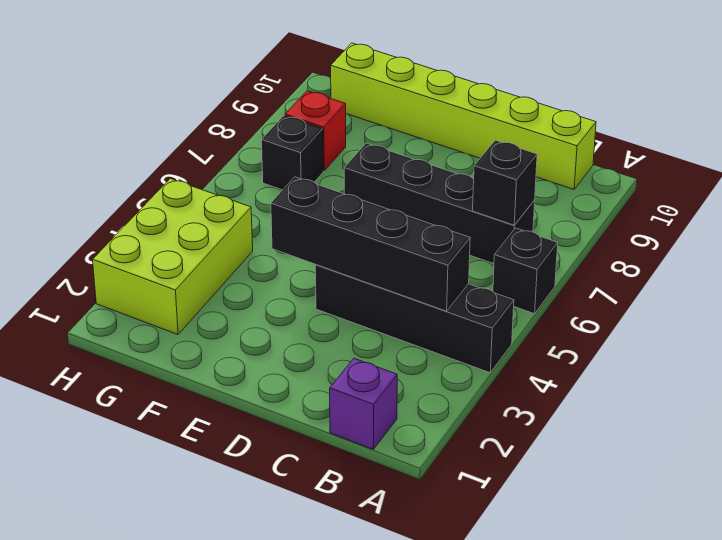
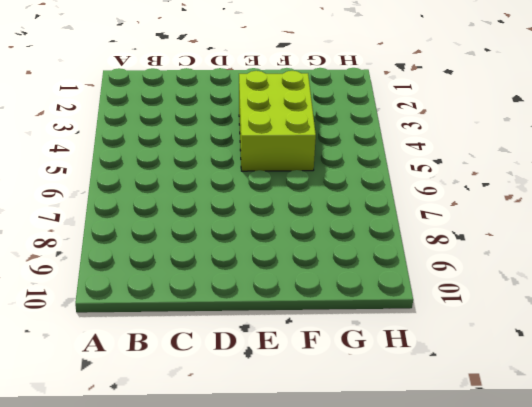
lime 2x3 brick [239,71,316,171] -> lime 2x3 brick moved to [93,179,253,334]
none -> black 1x4 brick [315,265,514,373]
none -> black 1x1 brick [493,228,558,314]

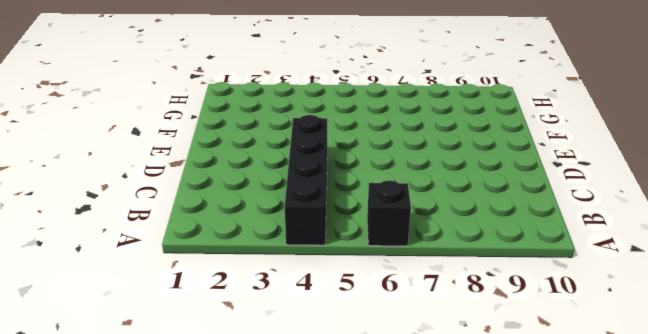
none -> purple 1x1 brick [330,358,397,449]
none -> black 1x4 brick [344,143,535,264]

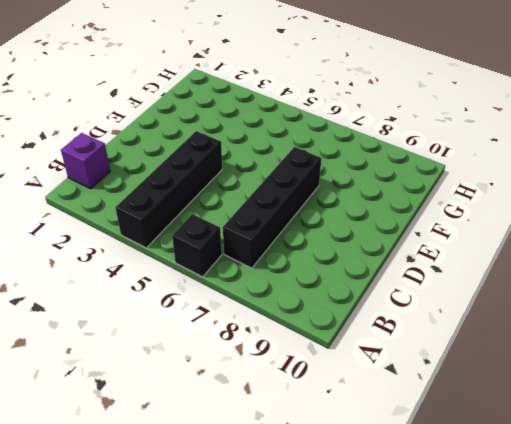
none -> lime 1x6 brick [331,43,596,189]
none -> lime 2x3 brick [93,179,253,334]

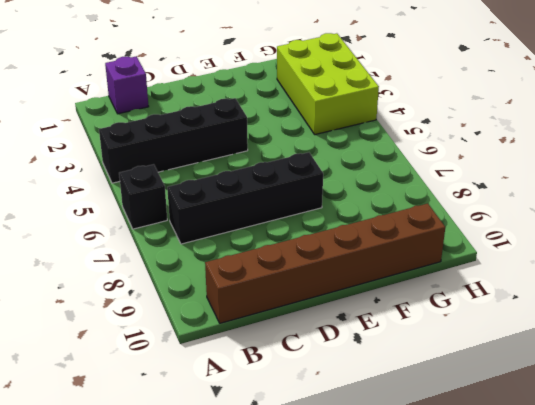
brown 1x6 brick [205,204,445,323] -> lime 1x6 brick [331,43,596,189]
none -> black 1x1 brick [262,116,323,190]
none -> red 1x1 brick [285,91,346,171]

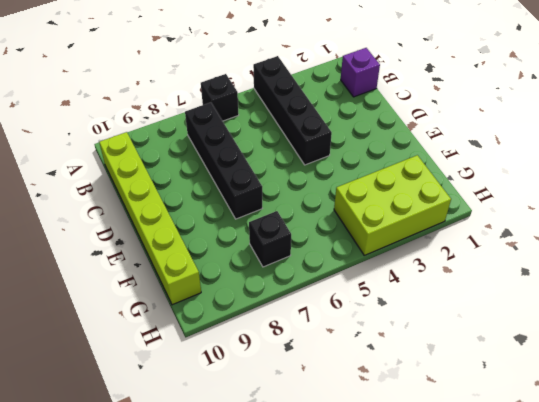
none -> red 1x1 brick [285,91,346,171]
none -> black 1x4 brick [271,177,470,311]

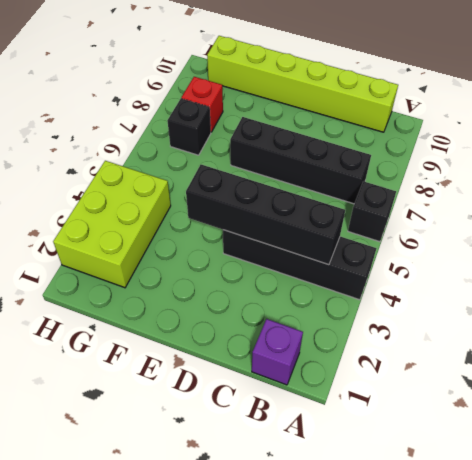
none -> black 1x1 brick [473,140,537,225]

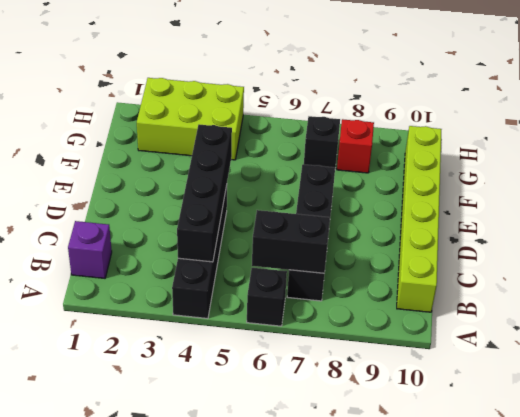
black 1x2 brick [252,210,330,273] -> black 1x1 brick [473,140,537,225]

